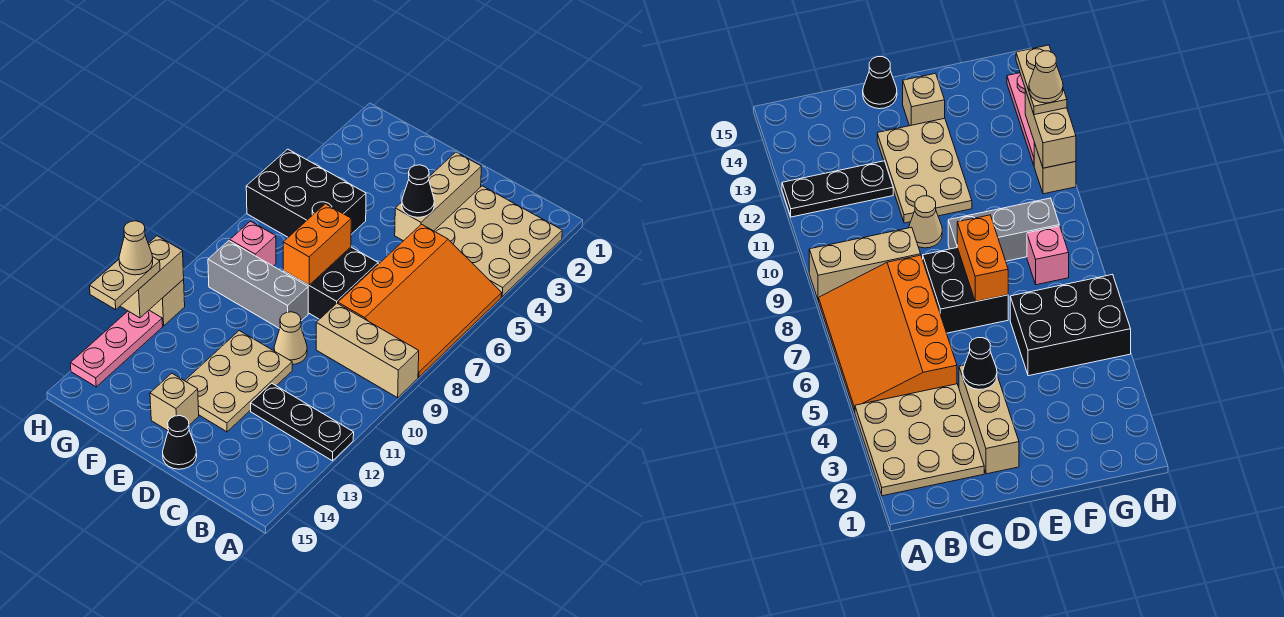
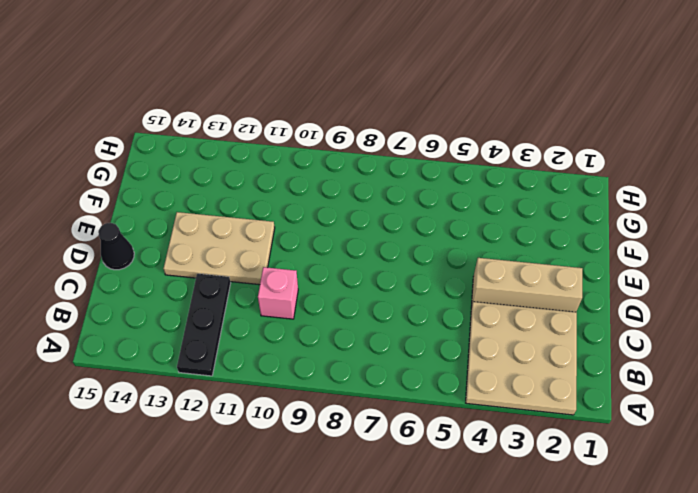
pink 1x1 brick [258,267,298,319] -> pink 1x1 brick moved to [230,221,276,266]
none -> orange 3x4 slope [338,224,502,377]
none -> tan 1x3 brick [316,303,419,398]
none -> black 2x2 brick [283,247,378,319]

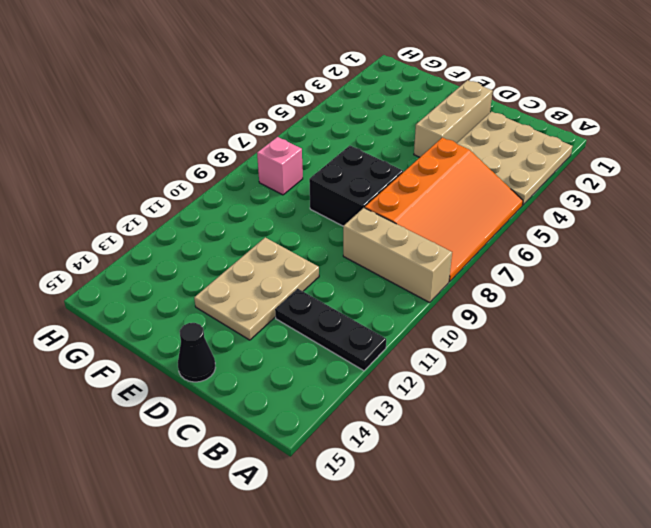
none -> tan 1x1 cone [274,312,307,365]
none -> grey 1x3 brick [208,241,308,329]
none -> tan 1x1 brick [150,373,199,431]

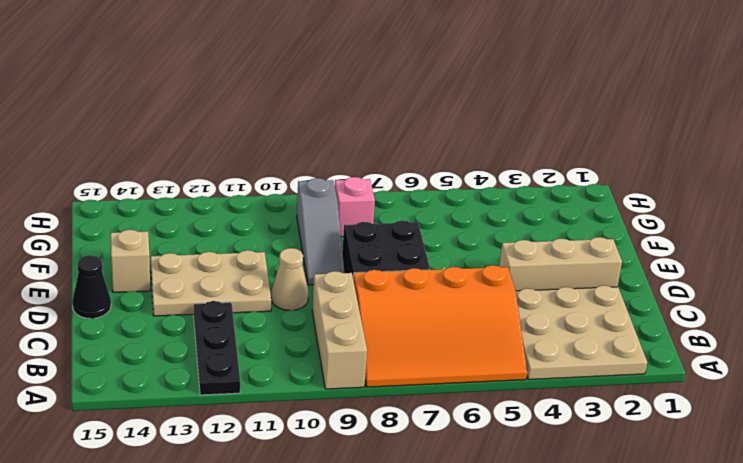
grey 1x3 slope [297,178,344,285] -> grey 1x3 brick [208,241,308,329]
none -> black 2x3 brick [246,149,366,237]
none -> tan 1x1 brick [150,279,185,326]
none -> pink 1x3 plate [70,310,163,387]

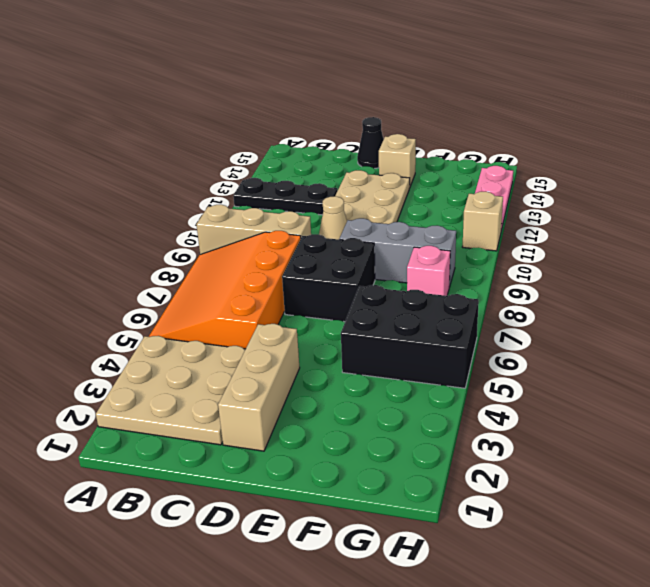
none -> black 1x1 cone [402,165,434,217]
none -> orange 1x2 brick [283,204,351,285]
none -> tan 1x2 brick [121,236,184,318]

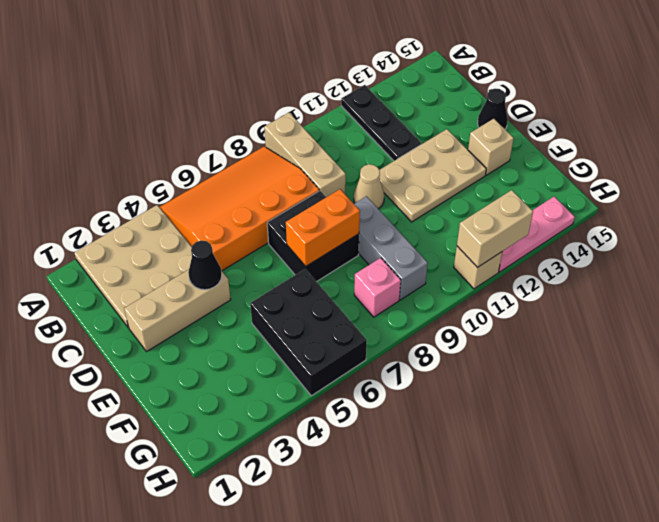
none -> tan 1x2 plate [90,257,160,310]
none -> tan 1x1 cone [119,221,153,275]

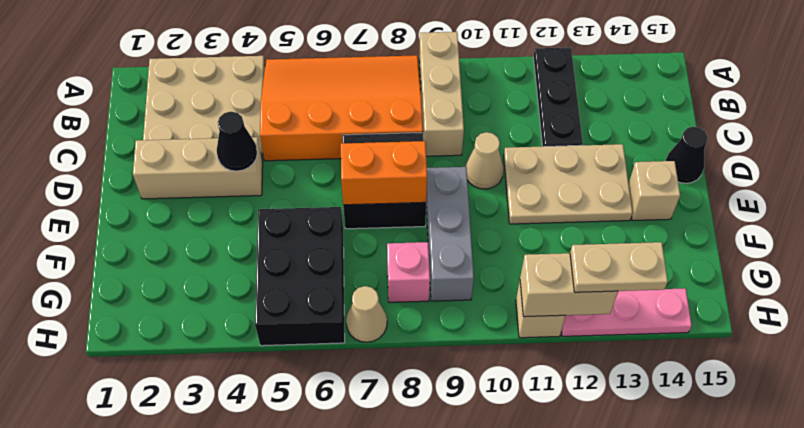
tan 1x1 cone [346,286,387,342] -> tan 1x1 cone moved to [119,221,153,275]

